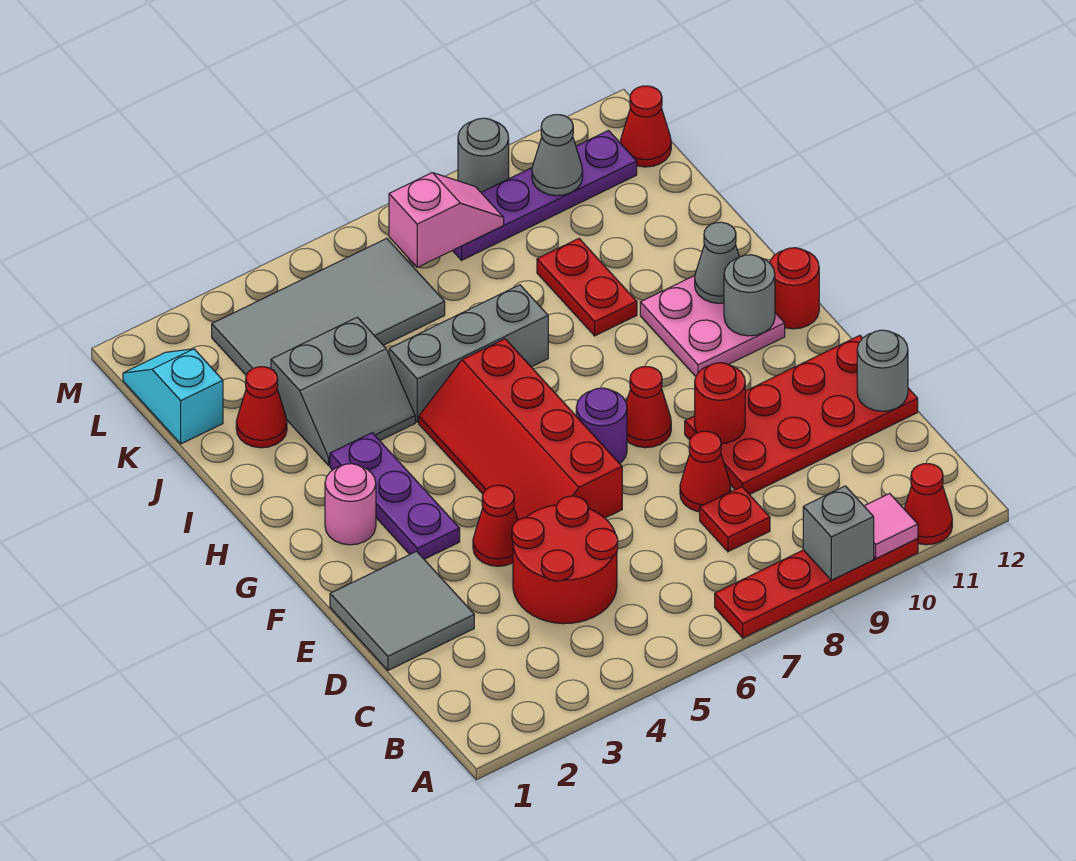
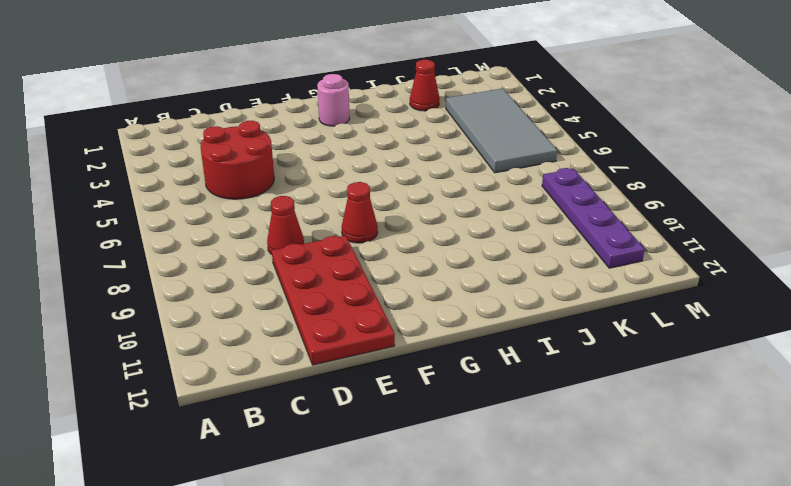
none -> red 1x4 plate [715,539,918,638]
none -> red 1x1 cone [904,464,952,545]
none -> red 1x1 plate [700,487,770,552]
none -> grey 2x2 tile [330,551,474,670]

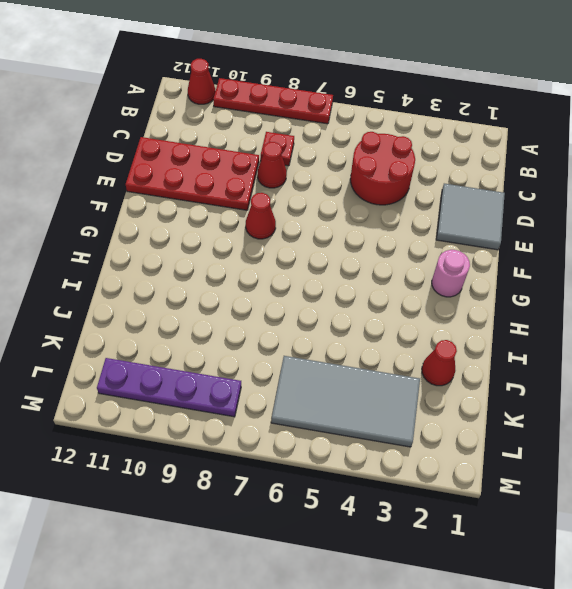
none -> red 1x1 cone [473,485,518,566]
none -> red 2x4 slope [419,339,622,520]
none -> purple 1x3 plate [330,433,460,559]
none -> purple 1x1 round brick [576,388,627,464]

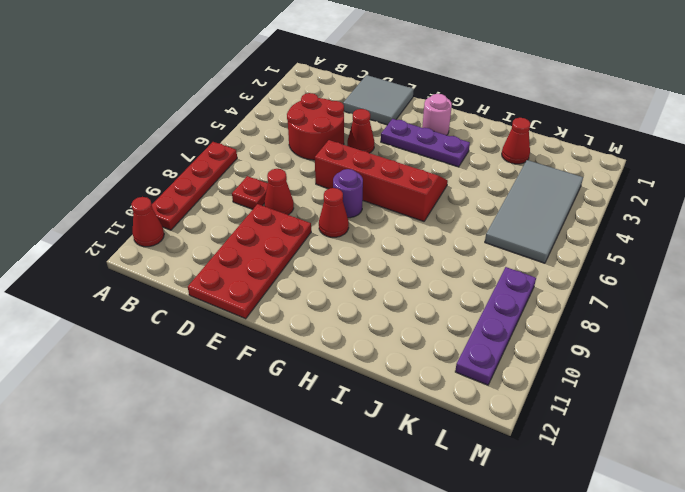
none -> pink 2x2 plate [640,276,785,376]
none -> red 1x1 round brick [770,248,819,329]
none -> grey 2x2 slope [271,317,415,465]
none -> grey 1x3 brick [389,285,548,422]

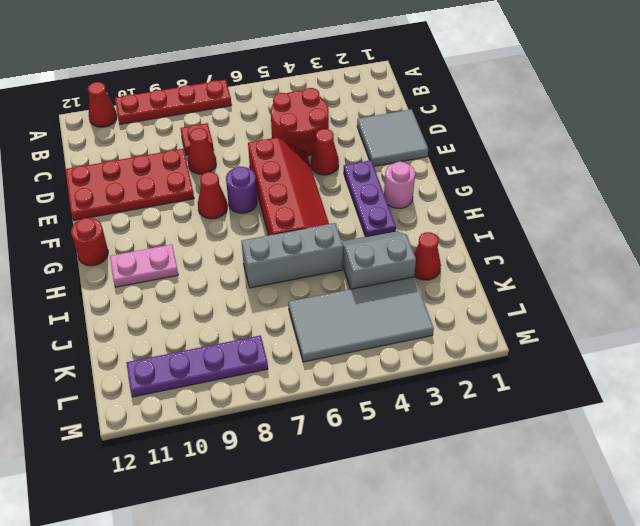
pink 1x2 plate [110,244,178,287] -> pink 2x2 plate [640,276,785,376]
none -> red 1x2 plate [537,239,637,336]
none -> cyan 1x2 slope [123,349,223,444]
none -> red 1x1 cone [621,86,671,167]
none -> grey 1x1 round brick [458,118,509,192]

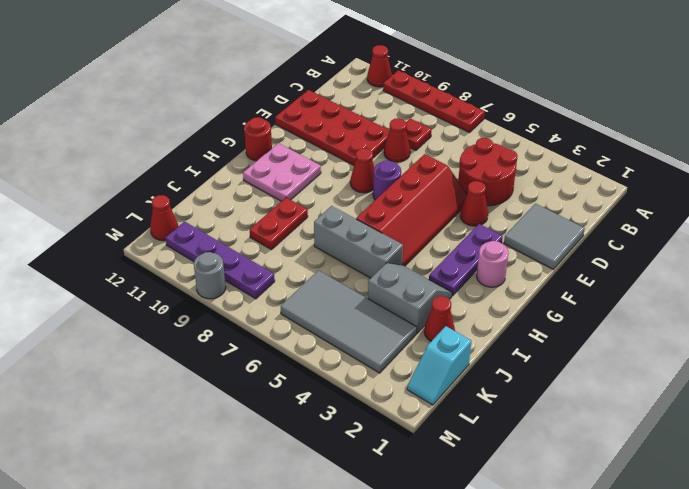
none -> grey 1x1 brick [803,486,874,580]
none -> pink 1x1 tile [864,493,918,558]
none -> grey 1x1 round brick [857,330,908,411]
none -> red 1x1 round brick [695,363,745,444]

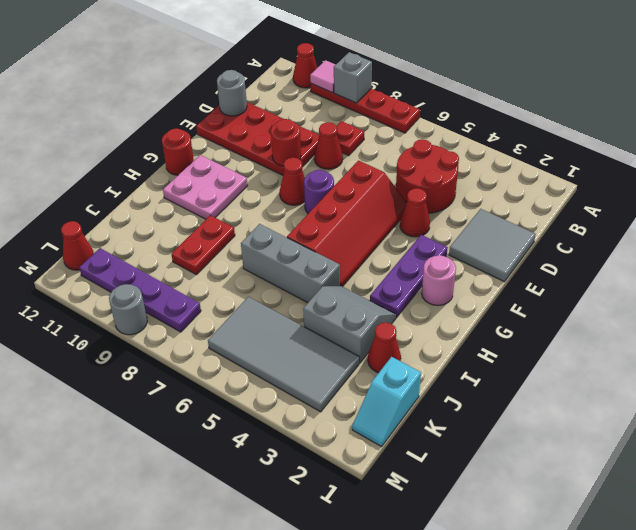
none -> grey 1x1 round brick [724,255,775,336]
none -> grey 1x1 cone [695,222,739,303]
none -> pink 1x2 slope [389,173,504,267]
none -> grey 1x1 cone [532,115,583,196]

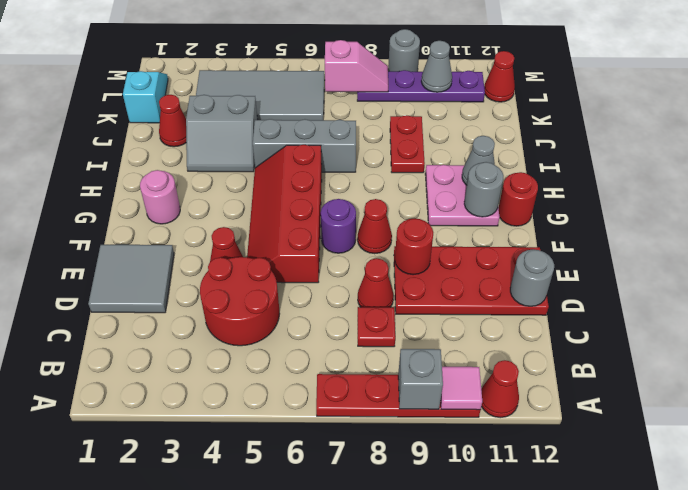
none -> purple 1x3 plate [330,433,460,559]

